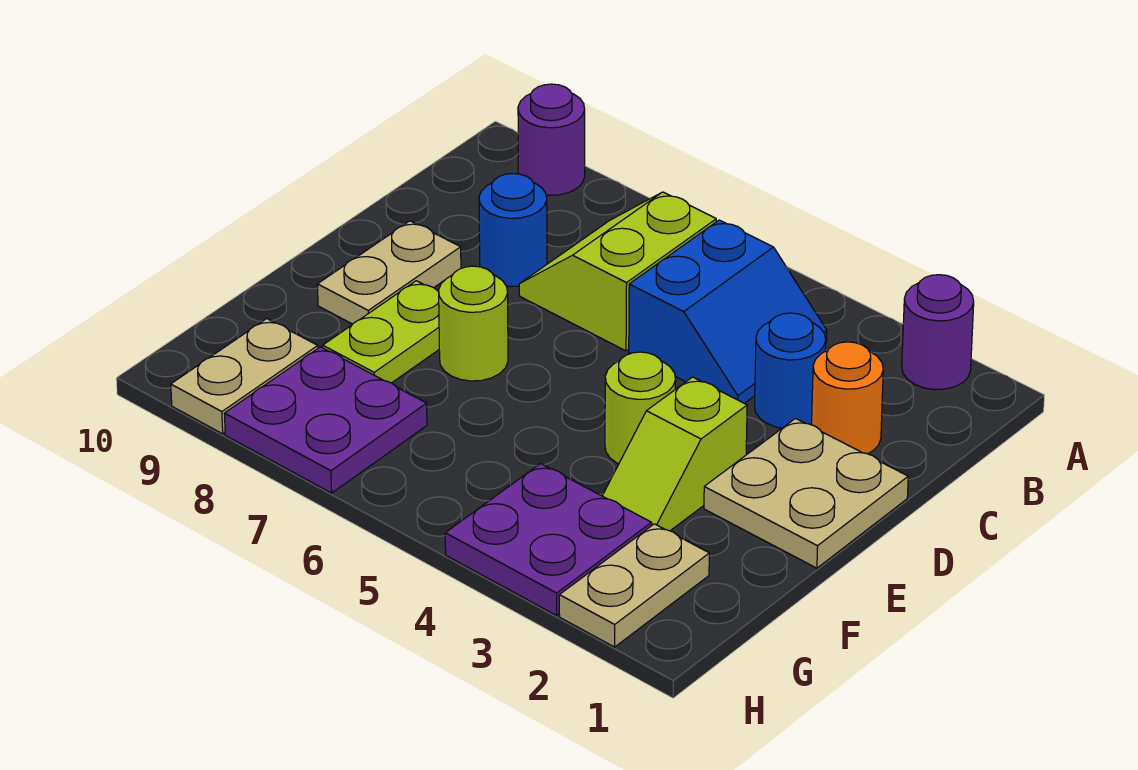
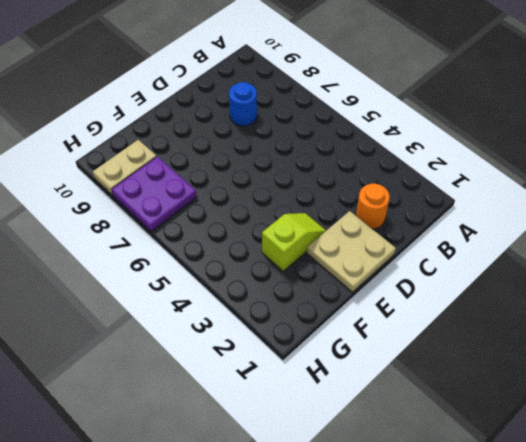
lime 1x2 slope [262,213,326,271] -> lime 1x2 slope turned to [603,377,747,531]
none -> purple 1x1 round brick [902,275,974,390]
none -> purple 1x1 round brick [518,84,585,195]
none -> blue 2x2 slope [629,220,827,403]

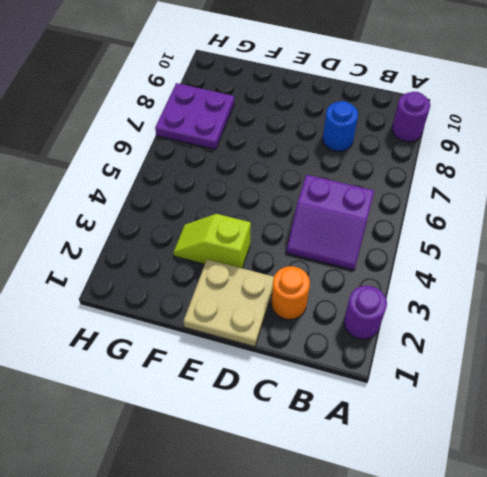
purple 2x2 slope [286,175,374,270] -> blue 2x2 slope [629,220,827,403]
none -> lime 2x2 slope [519,192,716,351]
none -> blue 1x1 round brick [755,313,826,428]
none -> tan 1x2 plate [317,221,461,324]

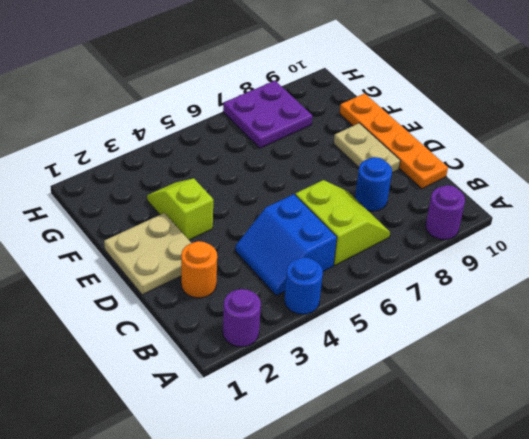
blue 1x1 round brick [284,258,323,314] -> blue 1x1 round brick moved to [755,313,826,428]
orange 1x4 plate [340,93,448,189] -> none
none -> lime 1x1 round brick [605,352,675,464]
none -> lime 1x1 round brick [439,266,508,381]
none -> lime 1x2 plate [323,281,439,383]

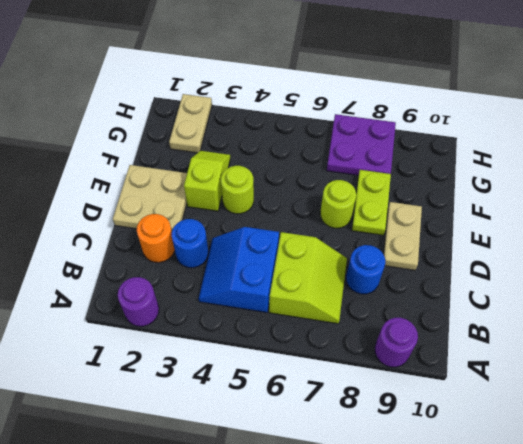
none -> purple 2x2 plate [445,464,652,616]
none -> tan 1x2 plate [171,319,318,434]

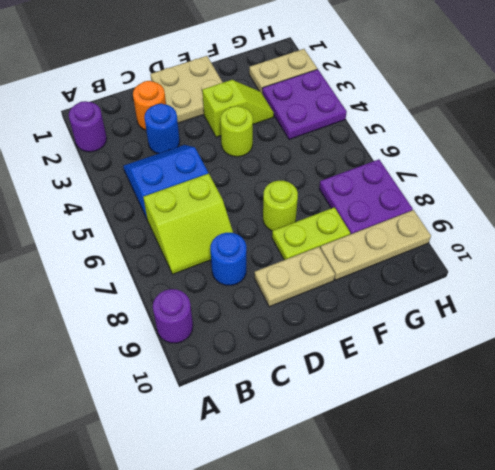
tan 1x3 plate [320,210,431,280] -> tan 1x2 plate [171,319,318,434]

